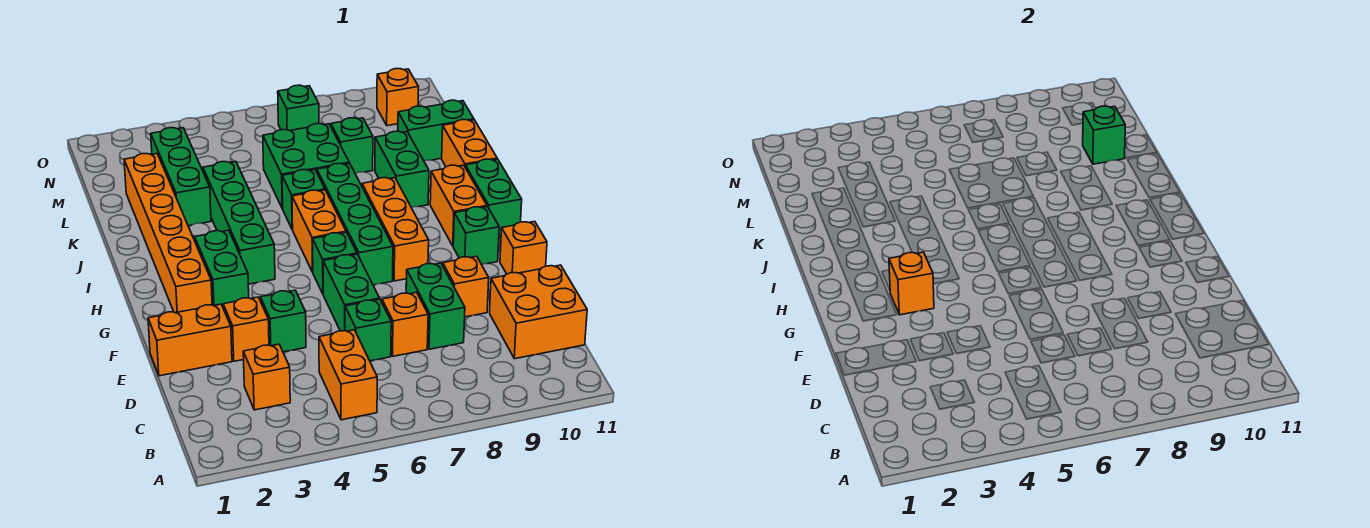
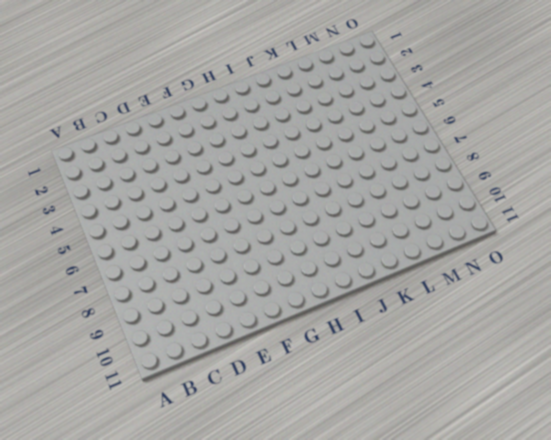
none -> orange 1x2 brick [319,330,377,420]
none -> orange 1x1 brick [243,344,290,410]
none -> orange 2x2 brick [490,265,587,359]
none -> green 1x1 brick [345,299,391,361]

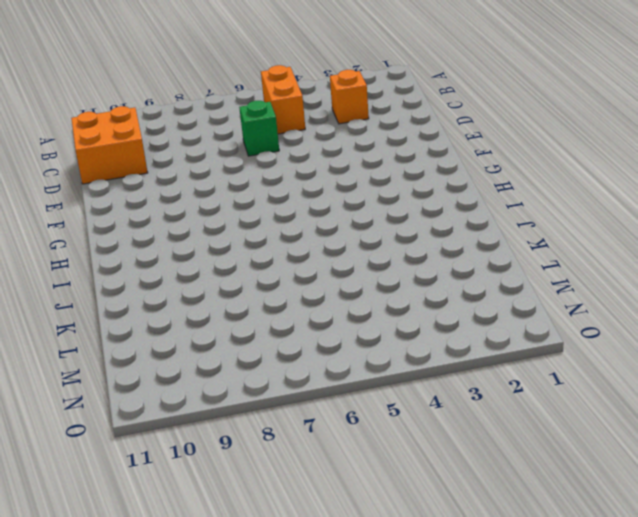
none -> orange 1x1 brick [382,292,428,356]
none -> green 1x2 brick [406,263,465,349]
none -> orange 1x2 brick [148,304,232,376]
none -> orange 1x1 brick [223,297,269,361]

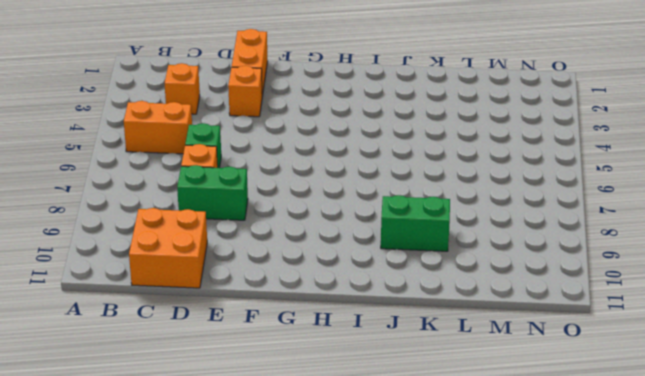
none -> green 1x1 brick [260,290,306,352]
none -> green 1x2 brick [323,254,380,331]
none -> orange 1x1 brick [443,256,489,317]
none -> orange 1x1 brick [500,221,547,274]

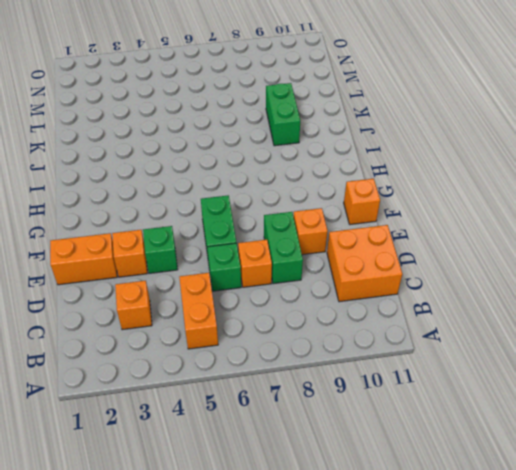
none -> orange 1x6 brick [124,154,212,313]
none -> green 1x2 brick [195,230,249,307]
none -> green 1x1 brick [313,232,357,294]
none -> green 1x4 brick [317,163,393,285]

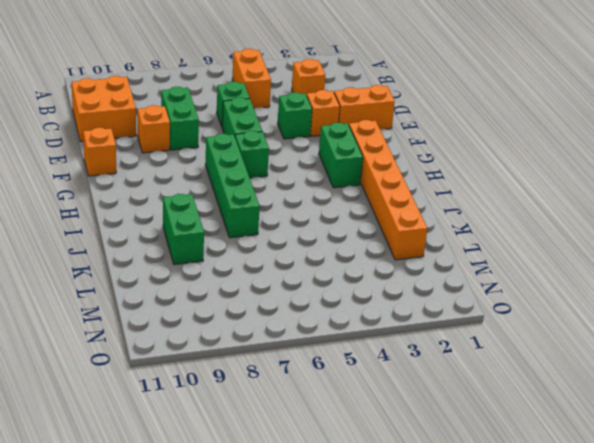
none -> orange 1x1 brick [382,292,428,356]
none -> orange 1x3 brick [362,178,429,281]
none -> green 1x1 brick [453,207,499,265]
none -> green 1x4 brick [203,162,275,284]

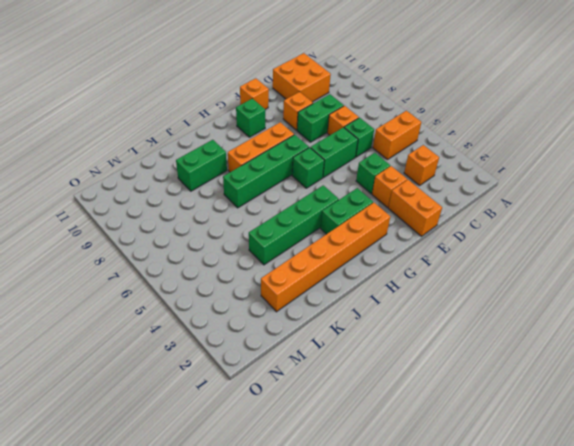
none -> orange 1x2 brick [292,190,346,272]
none -> orange 1x2 brick [430,165,487,246]
none -> green 1x2 brick [465,159,522,238]
none -> green 1x1 brick [282,170,325,230]

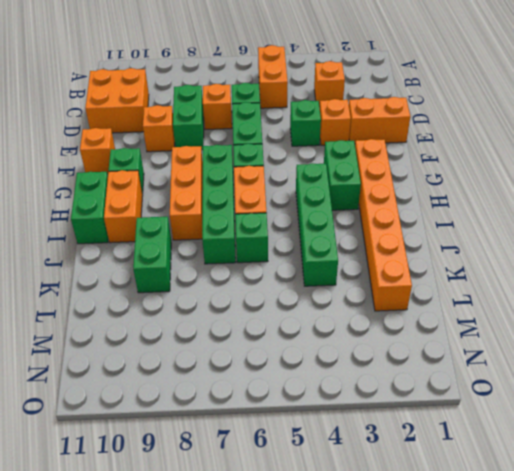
none -> orange 1x2 brick [442,120,497,167]
none -> green 1x3 brick [151,128,211,226]
none -> green 2x2 brick [263,124,349,208]
none -> green 1x1 brick [331,118,373,174]

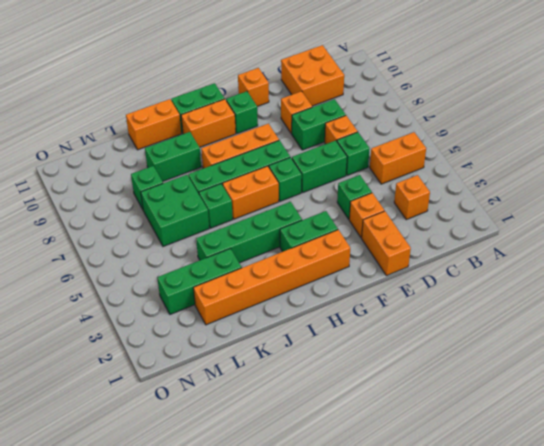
none -> green 1x2 brick [398,100,474,161]
none -> green 1x1 brick [278,85,319,131]
none -> orange 1x1 brick [377,69,419,126]
none -> orange 1x1 brick [889,252,934,315]

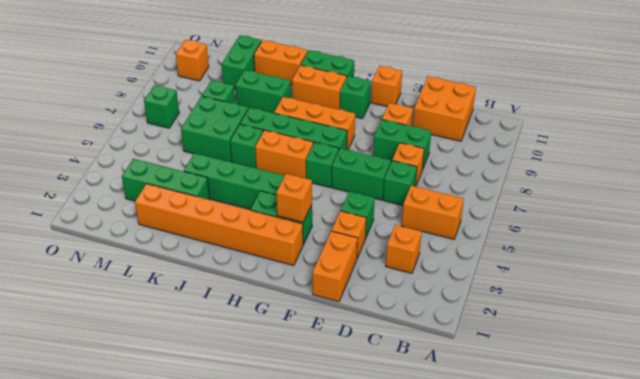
none -> green 1x1 brick [1083,106,1125,164]

